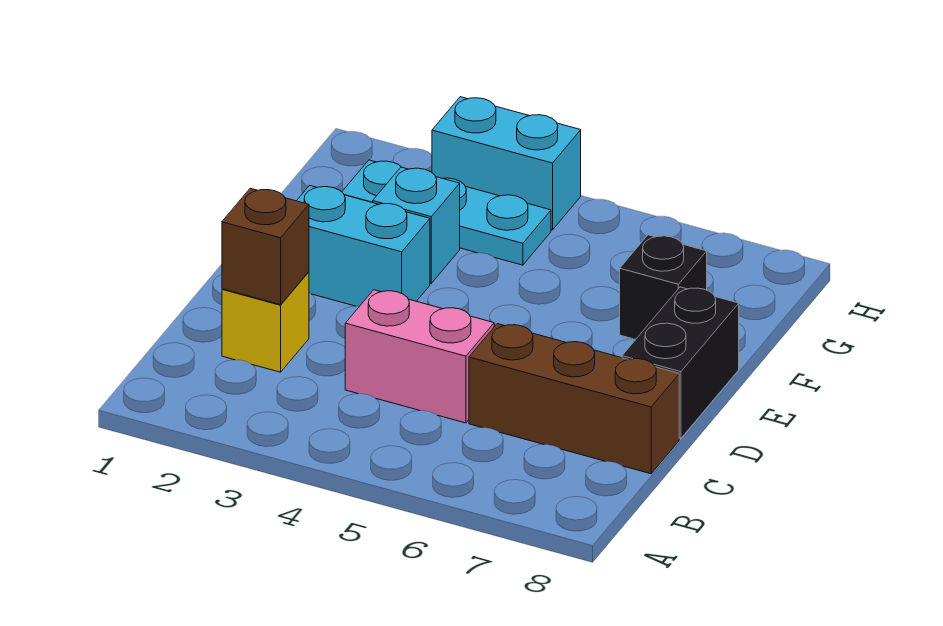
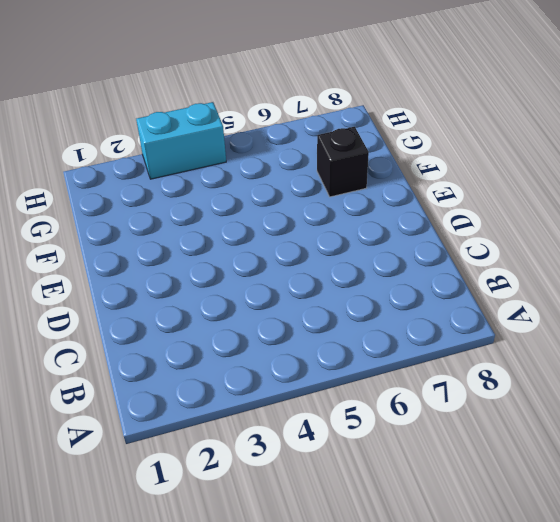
none -> yellow 1x1 brick [222,272,309,372]
none -> pink 1x2 brick [345,290,494,423]

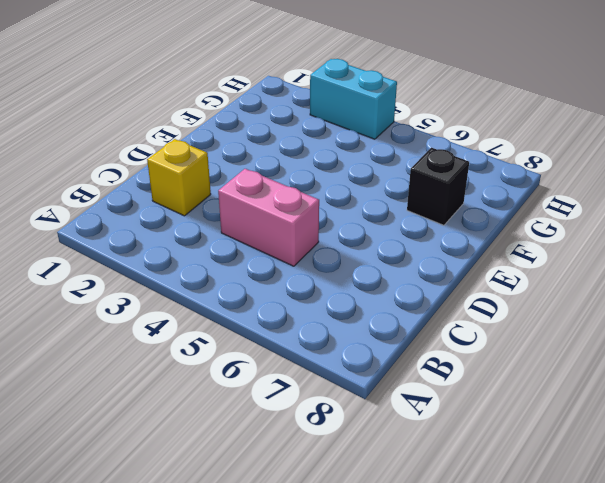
none -> brown 1x3 brick [469,324,679,474]
none -> black 1x2 brick [622,287,739,439]

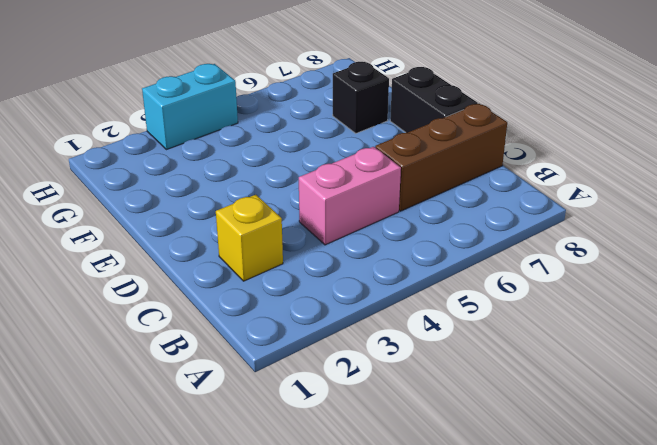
none -> cyan 1x2 brick [297,186,430,306]
none -> cyan 1x1 brick [373,167,460,283]

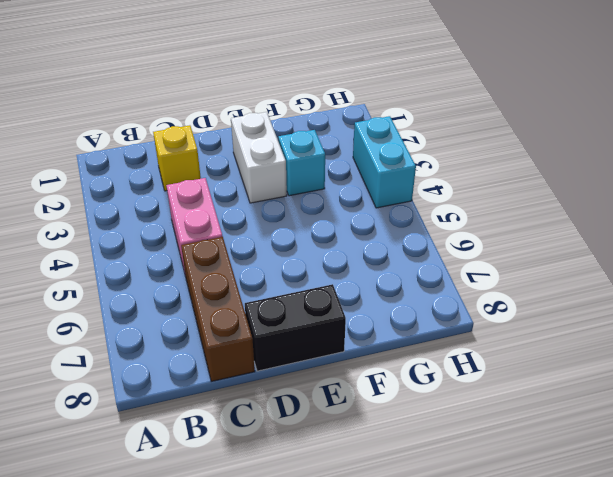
white 1x2 brick [231,112,287,203] -> cyan 1x2 brick [297,186,430,306]
none -> black 1x1 brick [620,235,707,339]
none -> cyan 1x3 plate [342,160,551,265]

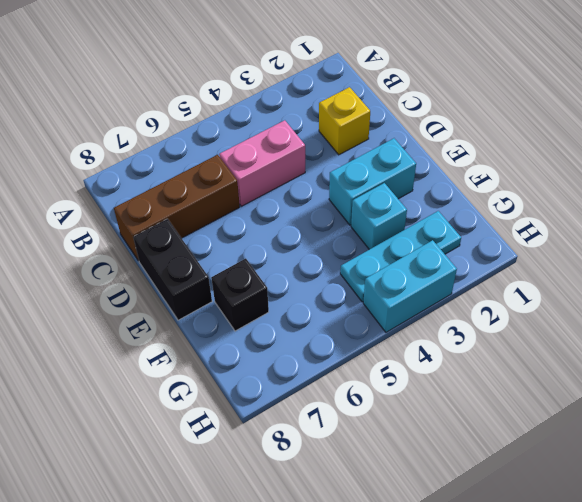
none -> brown 1x1 brick [222,188,309,305]

